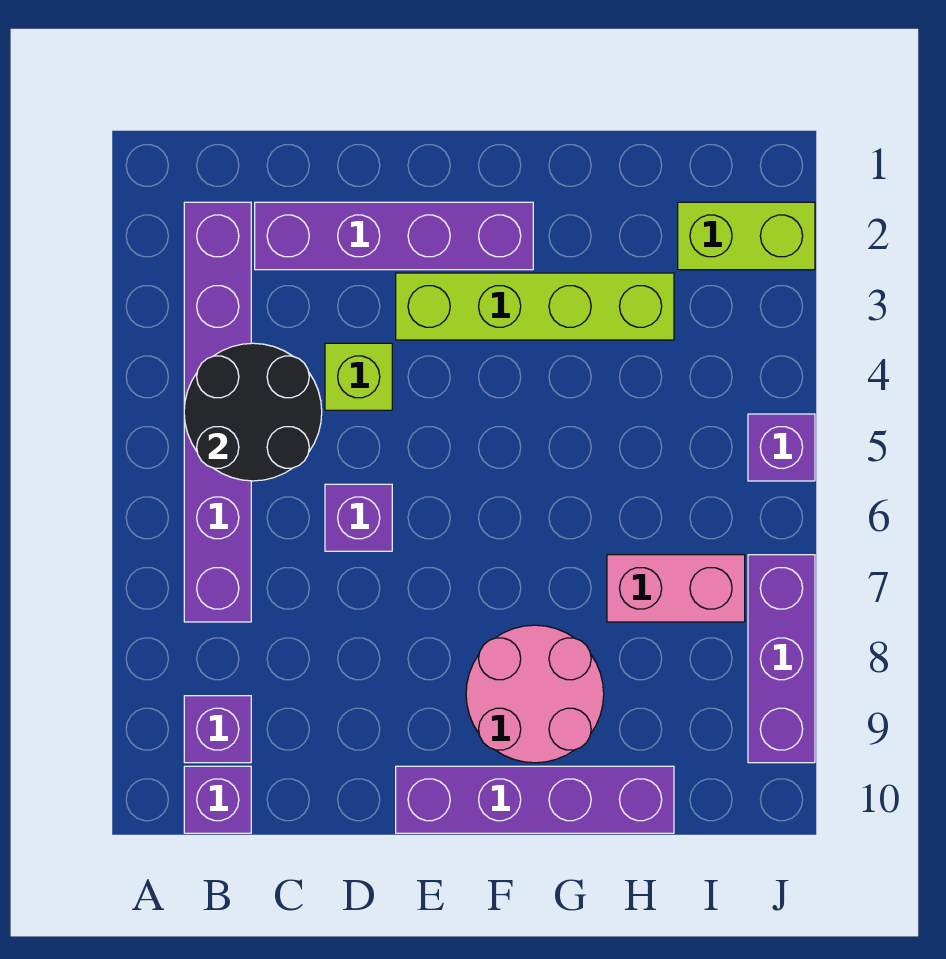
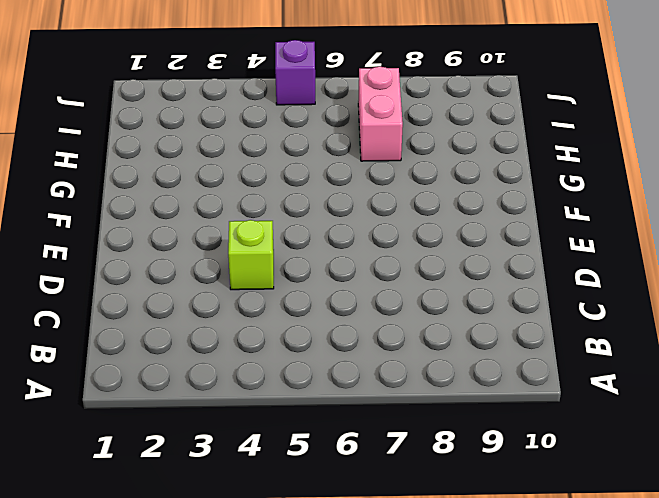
none -> purple 1x6 brick [184,202,251,622]
none -> purple 1x1 brick [184,696,251,763]
none -> purple 1x1 brick [184,766,251,833]

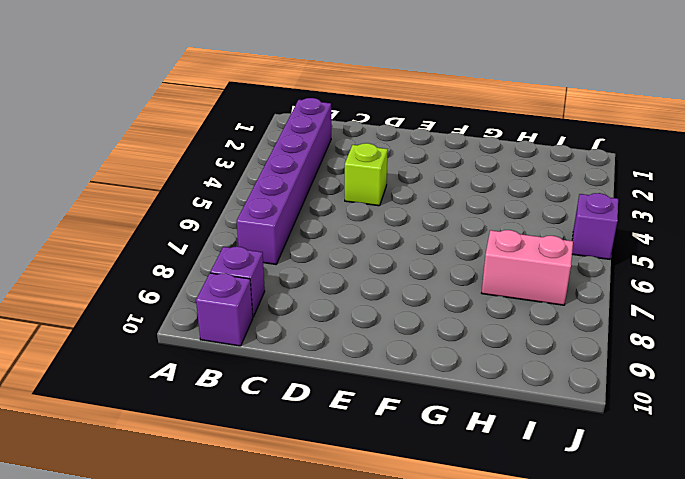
none -> purple 1x4 brick [255,202,533,270]
none -> purple 1x1 brick [325,484,392,551]
none -> lime 1x4 brick [396,273,674,340]

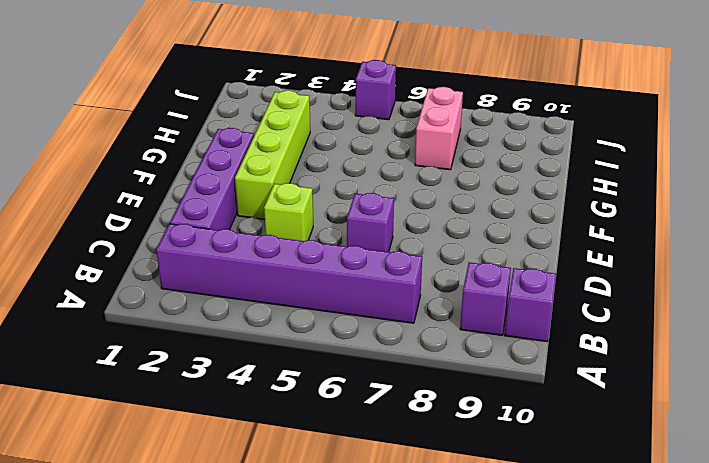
none -> purple 1x4 brick [396,766,674,833]
none -> pink 2x2 round brick [466,625,604,763]
none -> lime 1x2 brick [678,202,815,270]

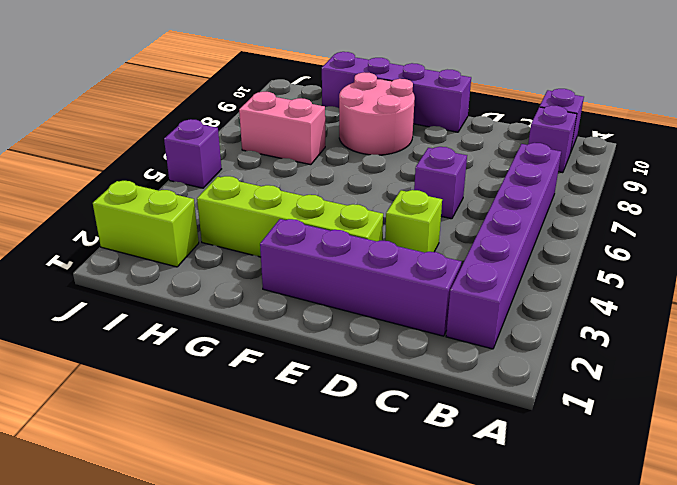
none -> purple 1x3 brick [748,555,815,763]
none -> black 2x2 round brick [184,343,322,481]

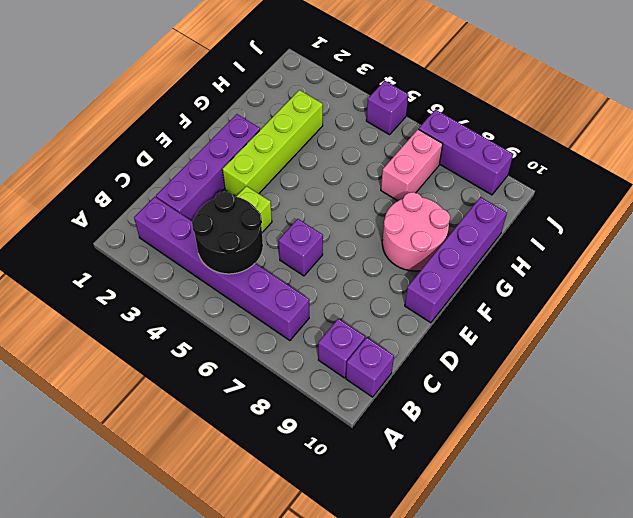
none -> lime 1x2 brick [678,202,815,270]

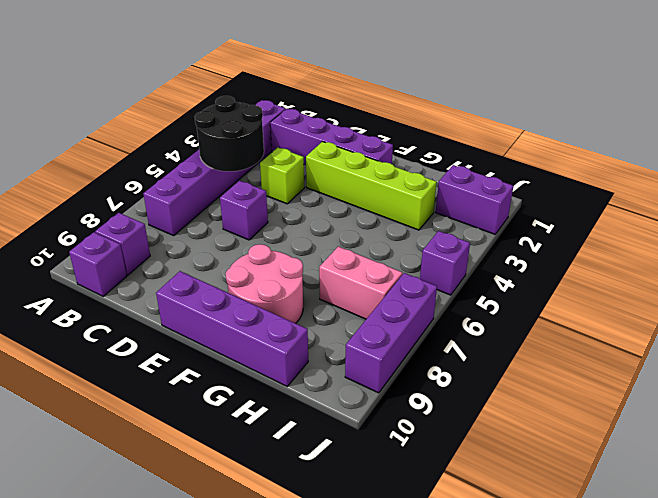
purple 1x2 brick [436,165,513,234] -> lime 1x2 brick [678,202,815,270]

